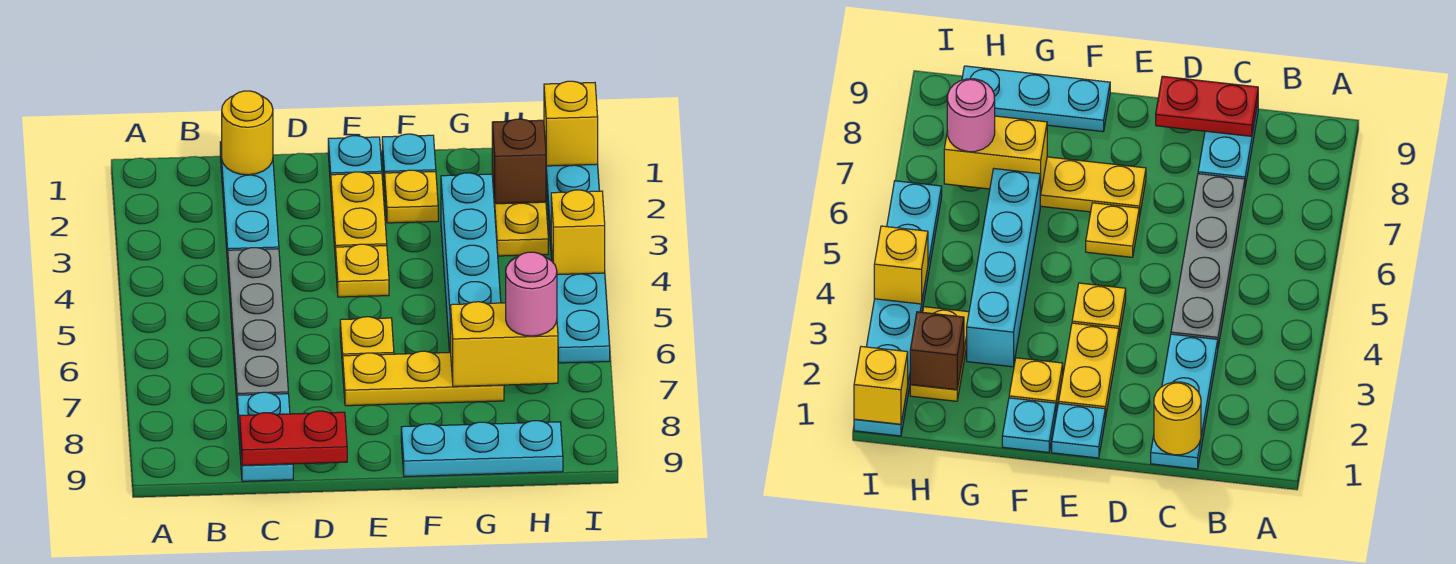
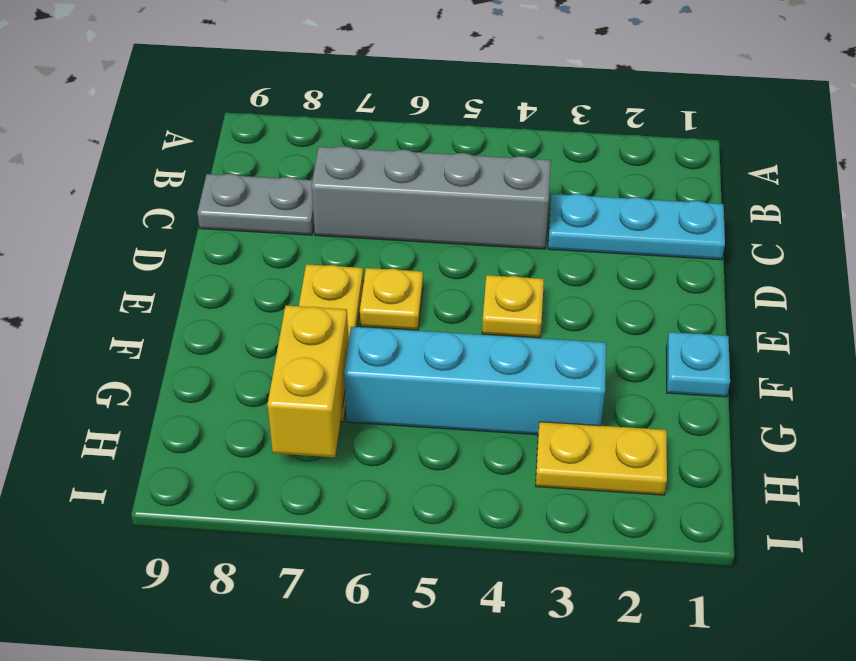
grey 1x4 brick [312,146,551,249] -> grey 1x4 plate [228,248,288,399]
grey 1x2 plate [197,174,314,235] -> cyan 1x2 plate [237,392,293,481]
none -> cyan 1x1 plate [328,136,382,187]
none -> yellow 1x2 plate [331,172,387,261]
none -> yellow 1x1 plate [385,170,438,223]

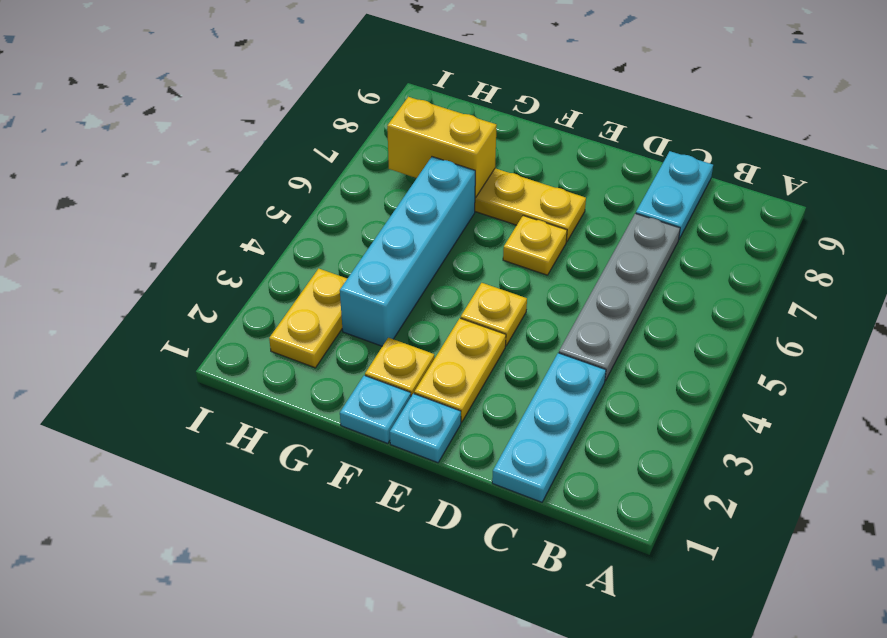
none -> cyan 1x3 plate [401,421,563,477]
none -> cyan 1x6 plate [546,164,610,363]
none -> yellow 1x1 round brick [222,91,273,175]

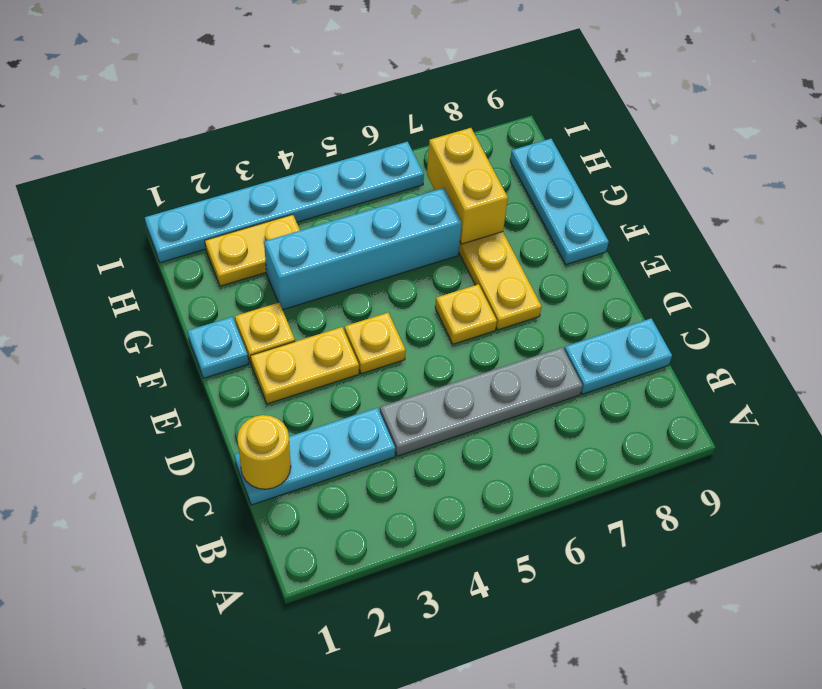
none -> cyan 1x1 plate [328,136,382,187]
none -> red 1x2 plate [240,411,347,465]
none -> brown 1x1 brick [492,119,546,204]

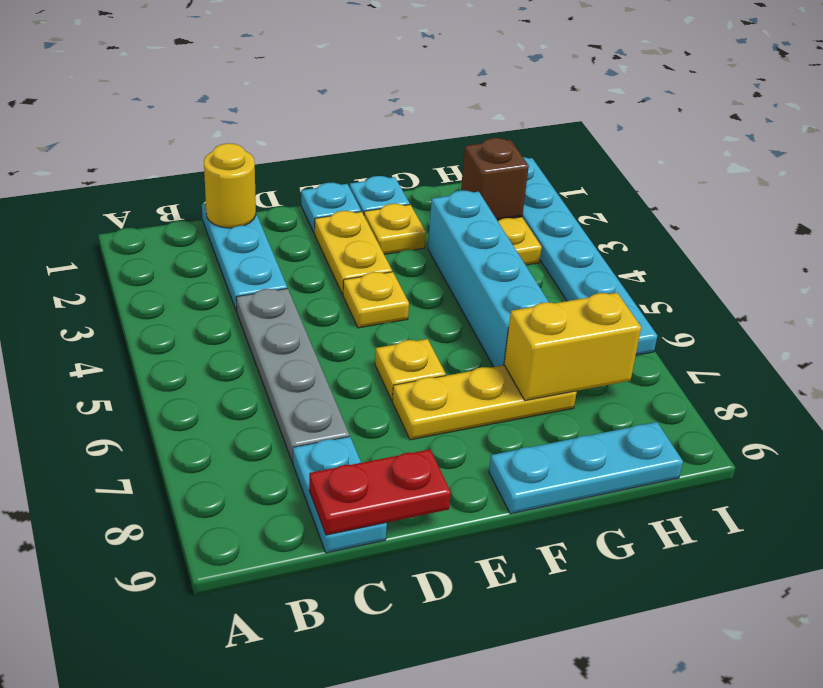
none -> yellow 1x1 brick [544,81,598,166]
none -> yellow 1x1 brick [551,190,605,275]
none -> pink 1x1 round brick [506,252,557,336]

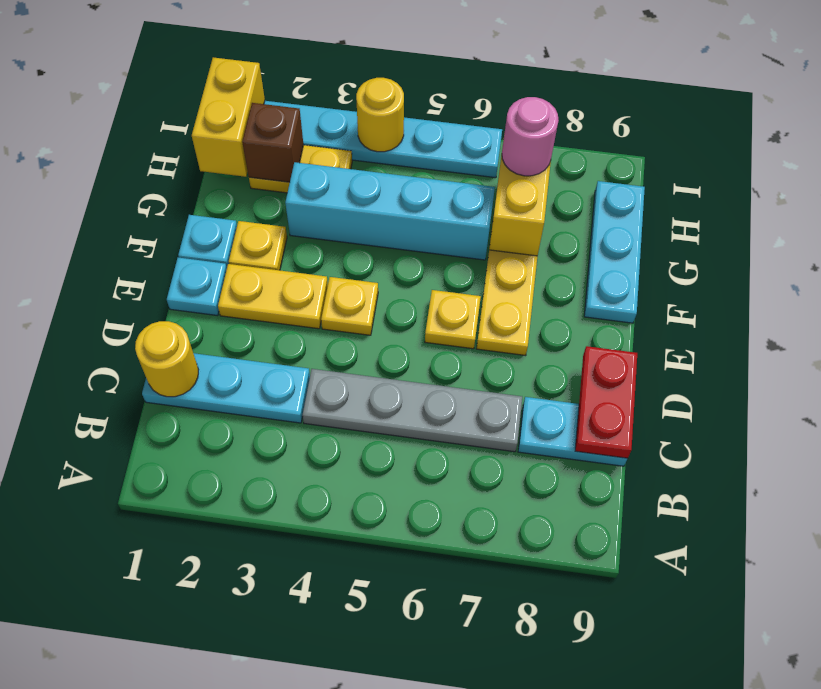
yellow 1x2 brick [192,57,265,177] -> yellow 1x1 brick [544,81,598,166]
yellow 1x1 round brick [356,78,404,152] -> yellow 1x1 brick [551,190,605,275]

